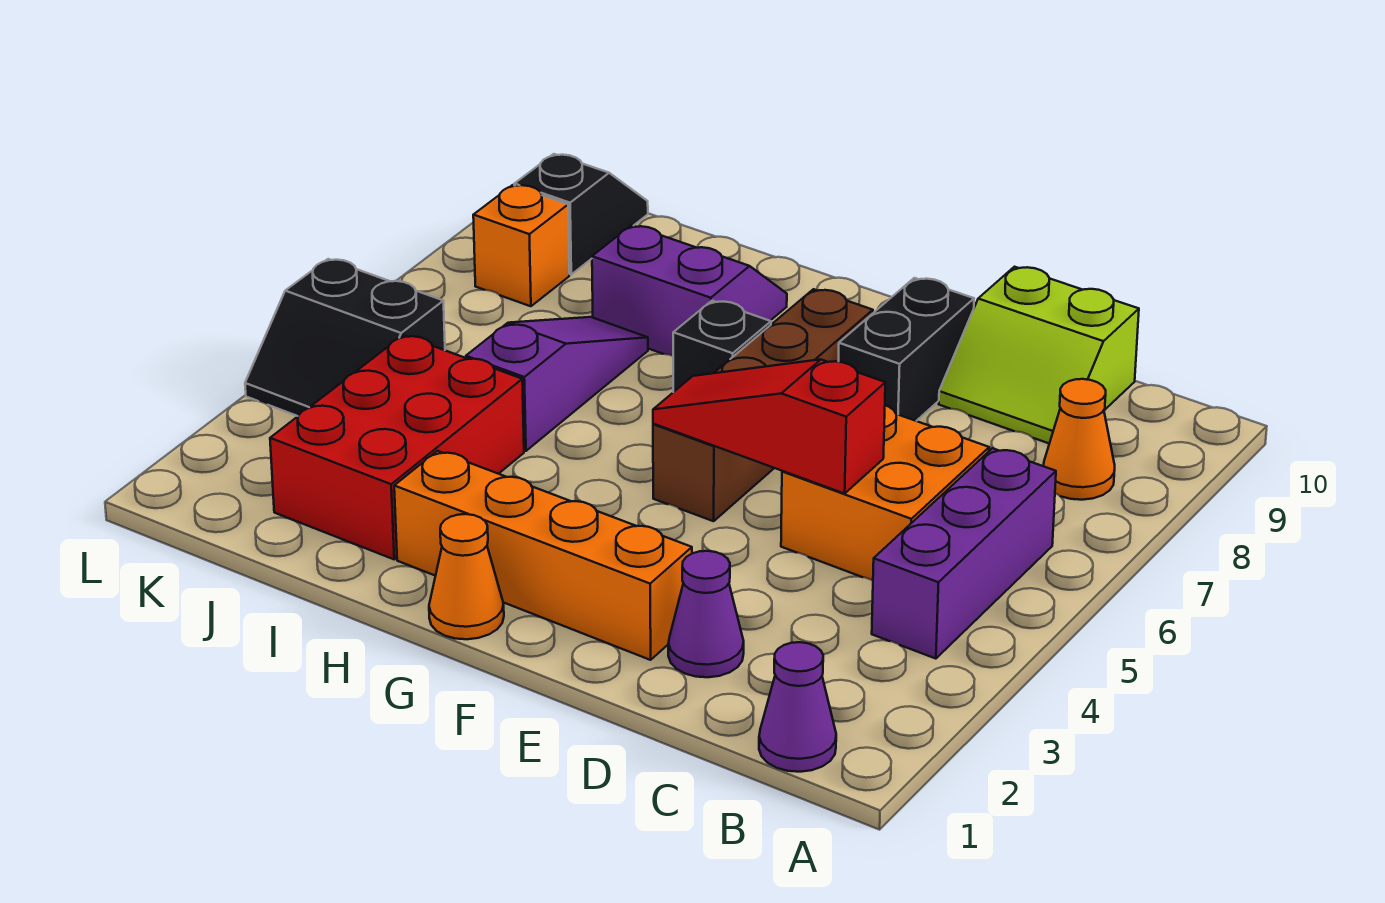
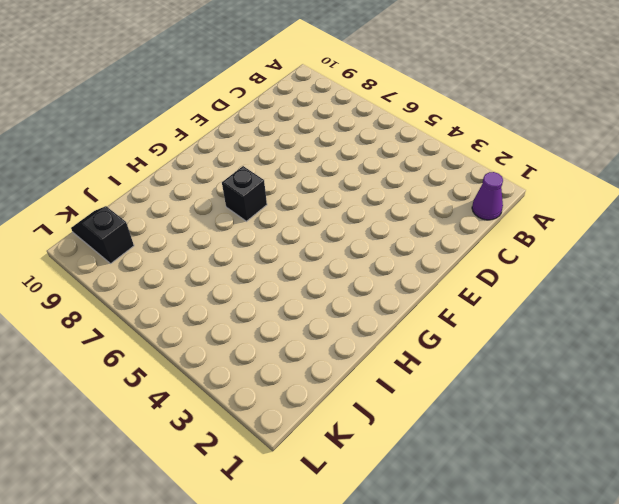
none -> purple 1x3 brick [872,448,1056,659]
none -> orange 1x1 cone [1044,379,1115,500]
none -> orange 2x2 brick [781,405,989,580]

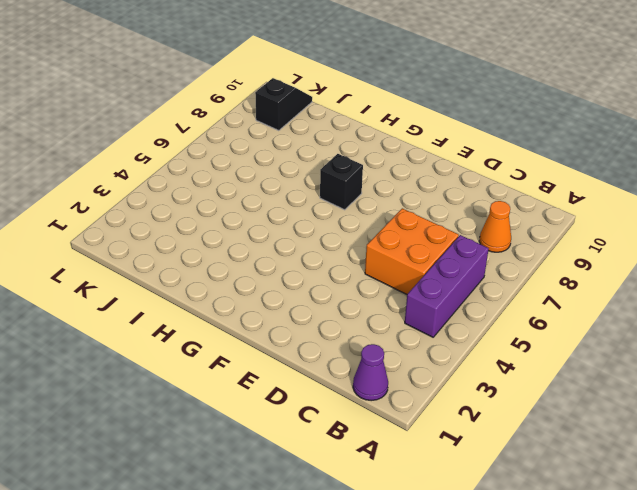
none -> lime 2x2 slope [939,267,1139,444]
none -> purple 1x1 cone [668,551,744,677]
none -> orange 1x4 brick [394,451,692,660]

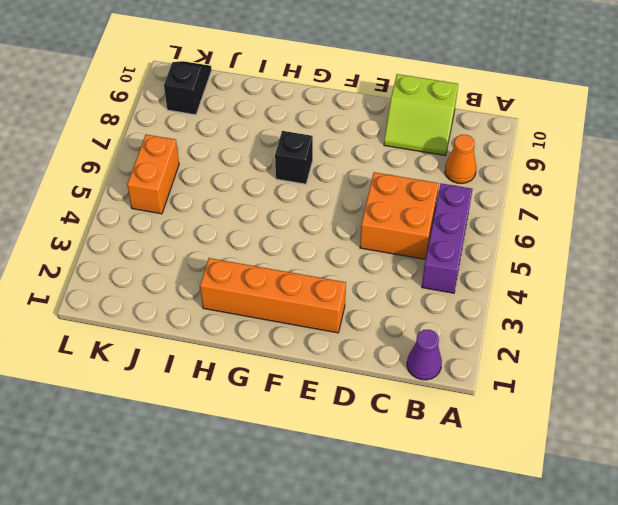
orange 1x2 brick [127,135,179,214] -> black 2x2 slope [245,259,445,416]
none -> purple 1x1 cone [668,551,744,677]
none -> black 1x2 brick [839,278,974,421]
none -> brown 1x4 brick [653,289,873,521]

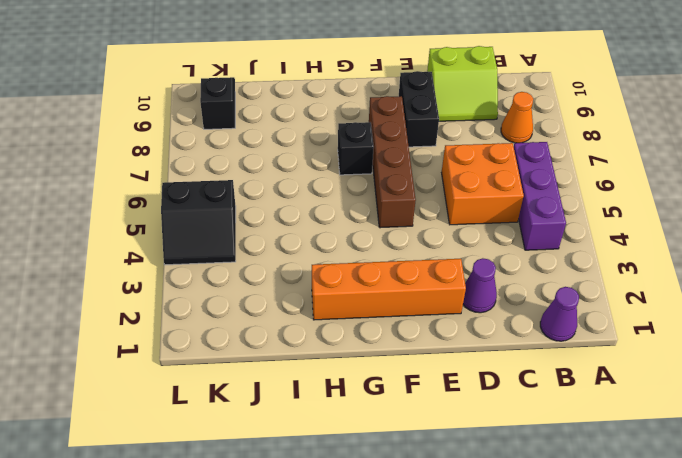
none -> orange 1x1 cone [429,514,504,639]
none -> purple 2x2 slope [592,225,787,356]
none -> red 2x3 brick [270,335,524,559]

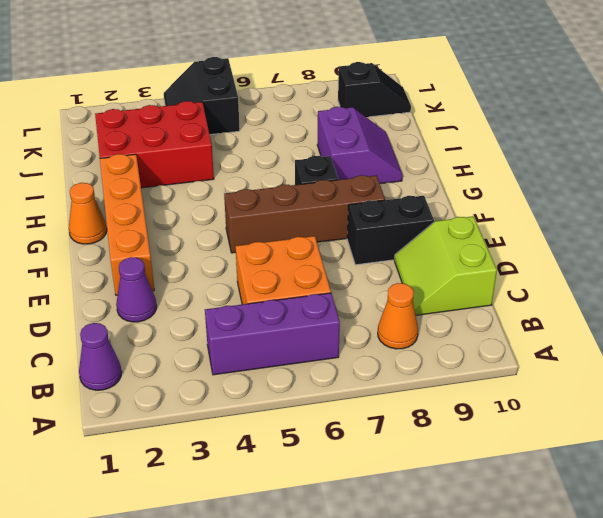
none -> purple 1x3 slope [466,317,648,451]
none -> orange 1x1 brick [473,185,569,306]
none -> red 1x3 slope [653,359,885,494]

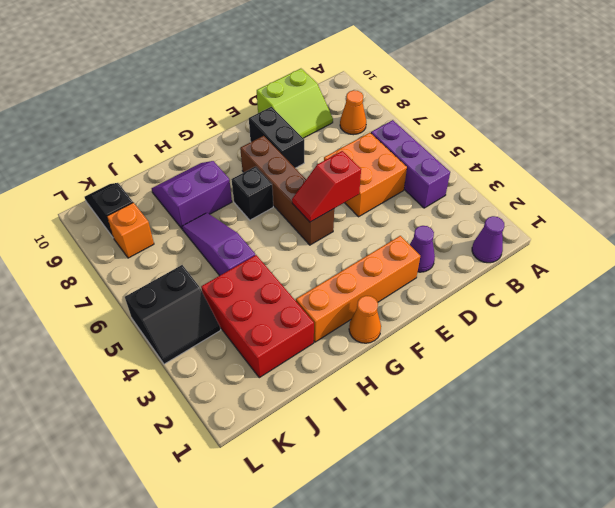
red 1x2 slope [292,151,361,222] -> red 1x3 slope [653,359,885,494]

